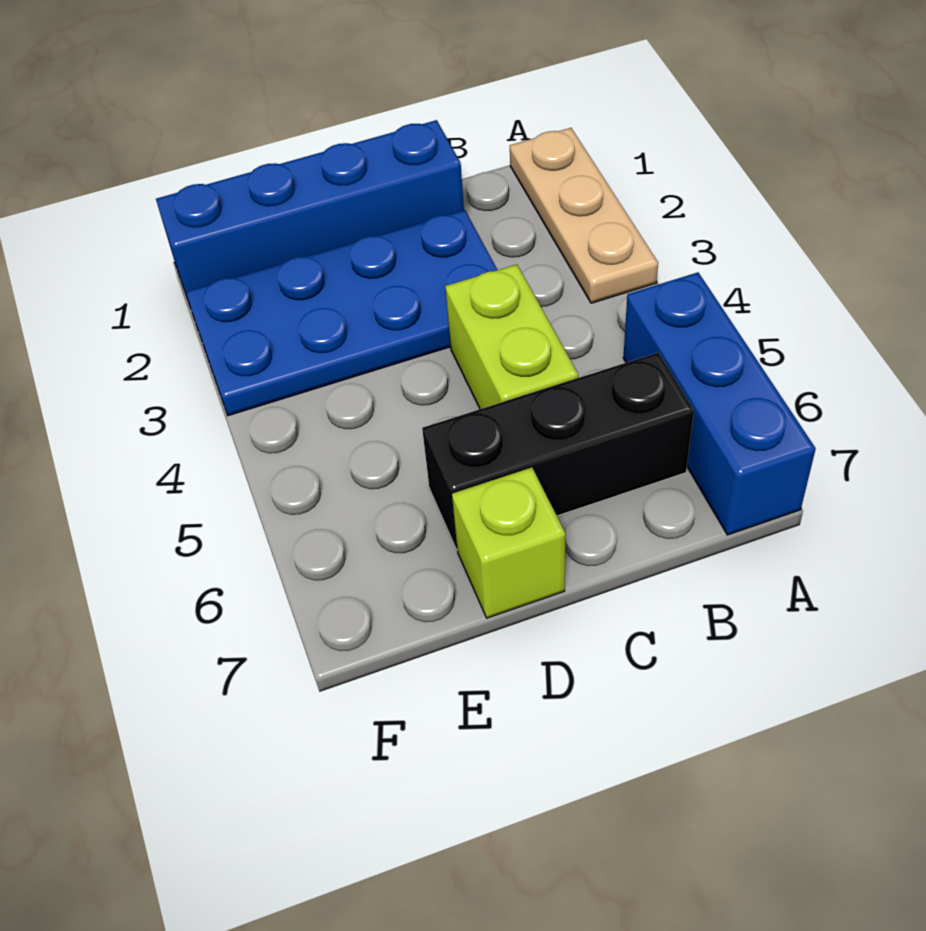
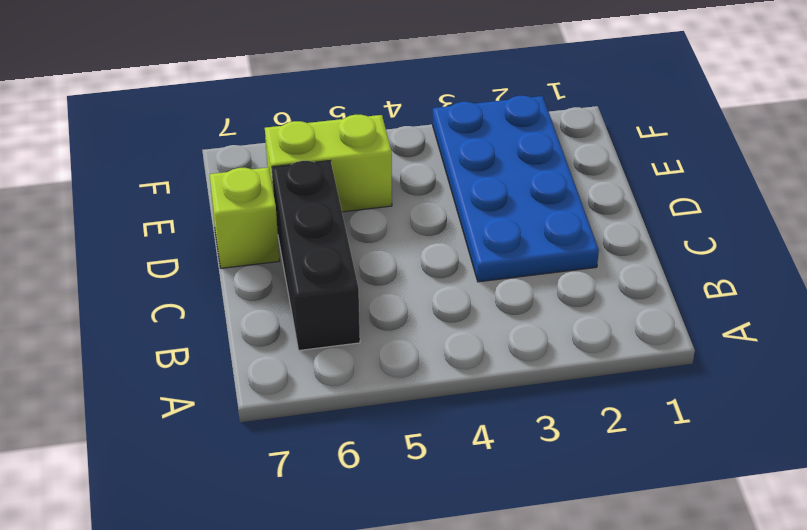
lime 1x2 brick [265,115,392,212] -> lime 1x2 brick moved to [445,264,578,409]
none -> tan 1x3 plate [510,128,658,303]
none -> blue 1x3 brick [623,272,816,535]

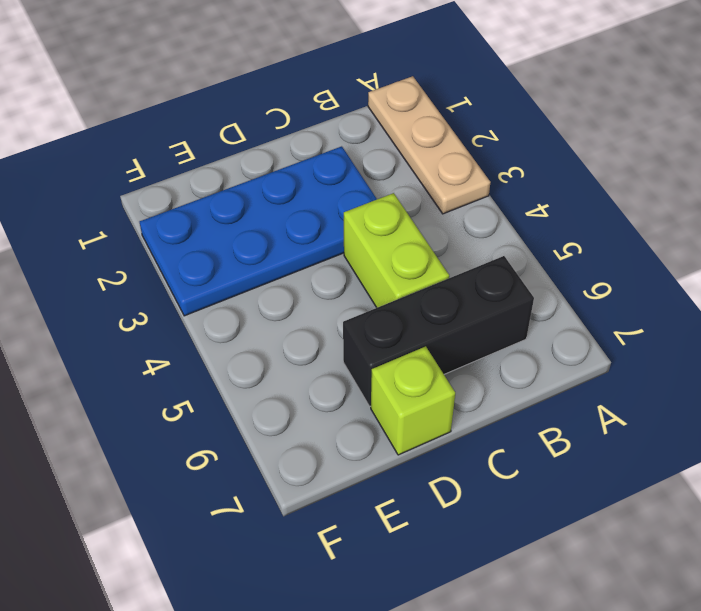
none -> blue 1x3 brick [623,272,816,535]
none -> blue 1x4 brick [156,120,464,302]

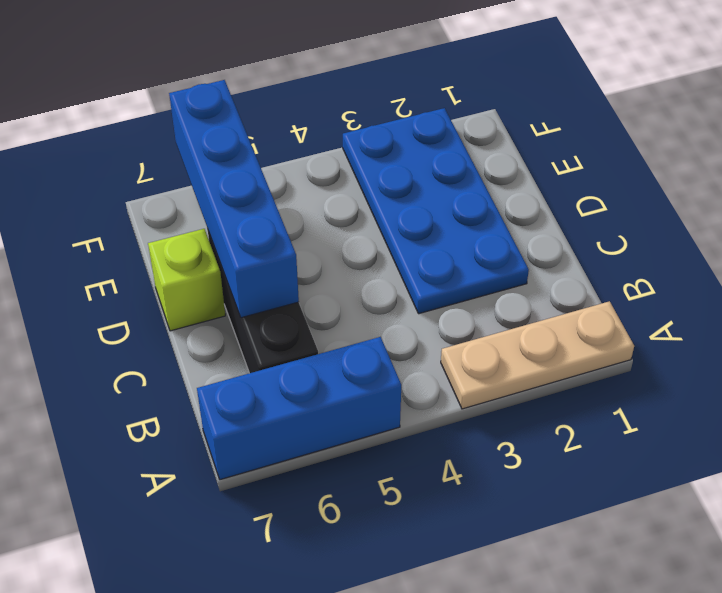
blue 1x4 brick [169,80,299,318] -> blue 1x4 brick moved to [156,120,464,302]
none -> lime 1x2 brick [445,264,578,409]

